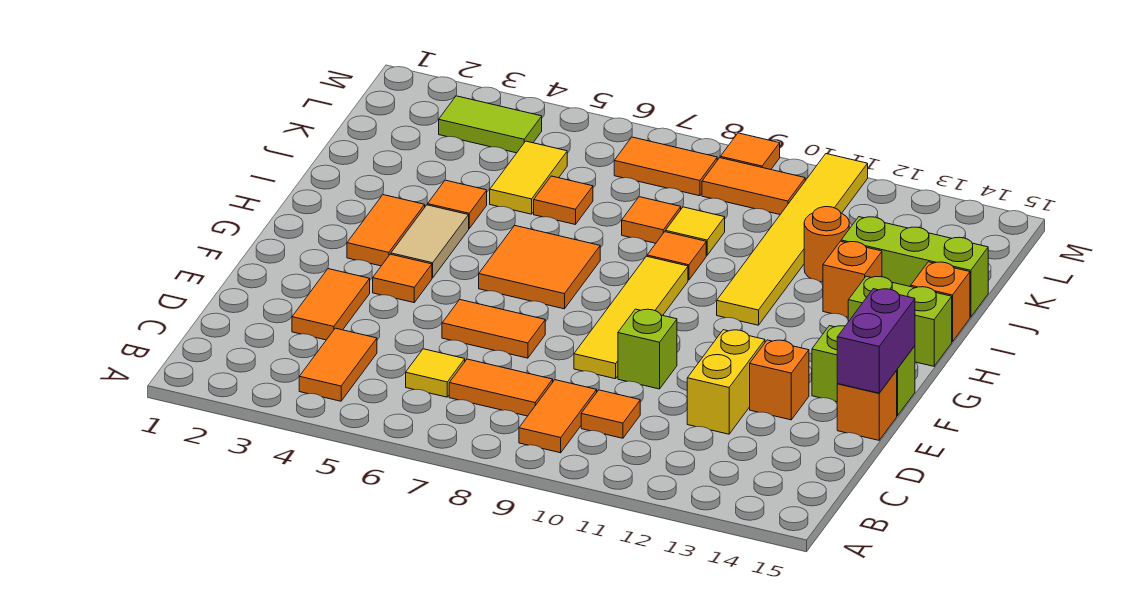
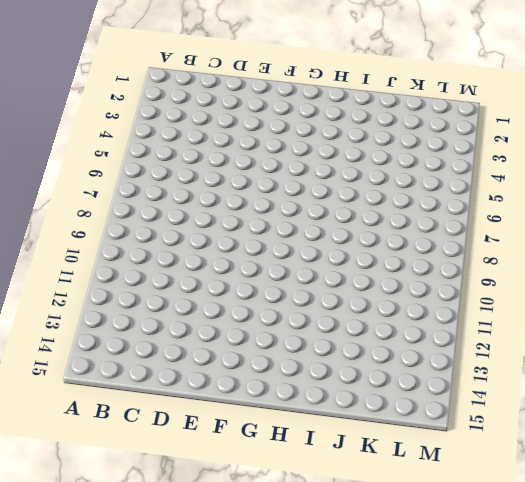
none -> orange 1x2 tile [299,328,377,401]
none -> orange 1x2 tile [519,380,597,453]
none -> yellow 1x1 tile [406,349,465,397]
none -> orange 1x2 tile [449,359,553,416]

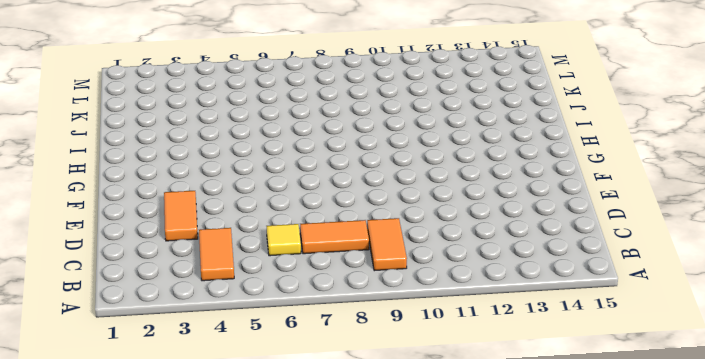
none -> orange 1x1 tile [581,390,640,438]
none -> yellow 1x2 brick [687,330,765,434]
none -> orange 1x2 tile [442,300,545,358]
none -> yellow 1x4 tile [574,256,688,379]

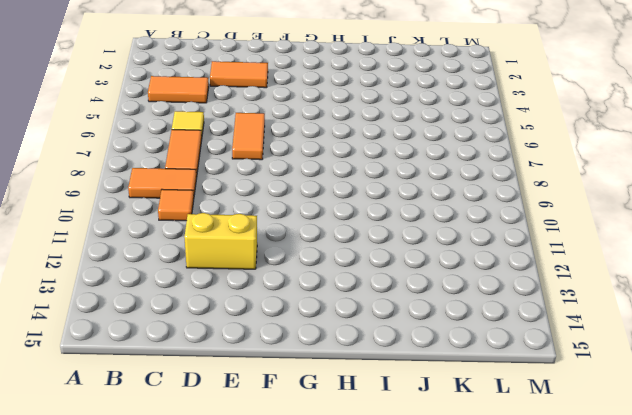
none -> yellow 1x4 tile [574,256,688,379]
none -> lime 1x1 brick [618,309,677,389]
none -> orange 1x1 brick [750,340,809,420]
none -> orange 1x1 brick [837,371,897,440]

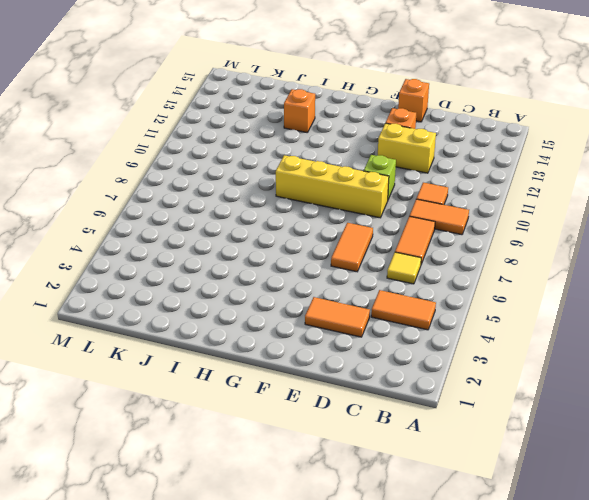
yellow 1x4 brick [276,155,389,218] -> yellow 1x4 tile [574,256,688,379]
none -> orange 1x1 tile [373,254,432,303]
none -> lime 1x2 brick [812,326,915,416]
none -> orange 1x2 tile [347,195,425,266]
none -> tan 1x2 tile [391,205,469,278]

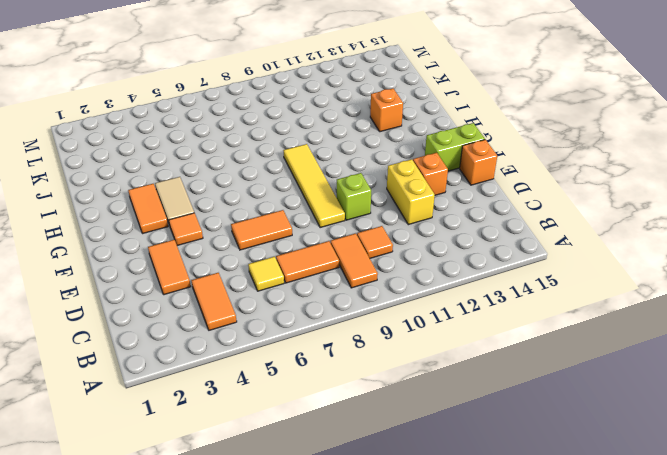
none -> orange 2x2 tile [479,225,600,309]
none -> yellow 1x6 tile [717,154,868,325]
none -> lime 1x2 brick [848,276,952,366]
none -> orange 1x1 tile [428,180,487,228]

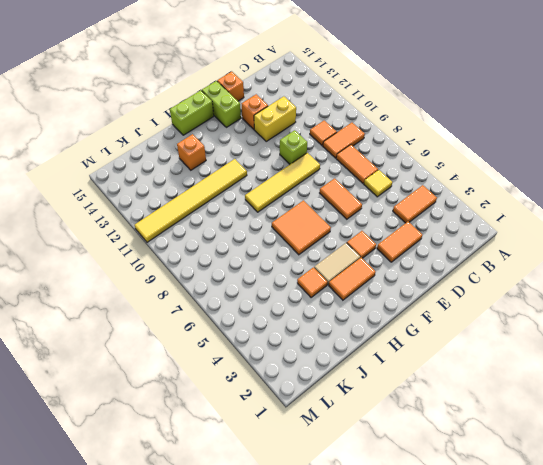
lime 1x2 brick [170,90,214,135] -> lime 1x2 brick turned to [848,276,952,366]
none -> orange 1x1 tile [647,232,706,280]
none -> orange 1x1 brick [911,262,970,342]
none -> yellow 1x2 tile [490,141,567,214]
none -> orange 1x1 tile [534,176,593,225]

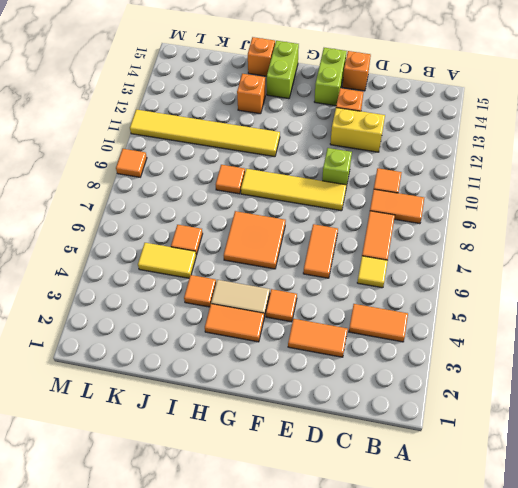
none -> orange 1x1 tile [622,197,681,243]
none -> yellow 1x1 tile [665,207,725,255]
none -> orange 1x1 round brick [804,207,849,282]
none -> lime 1x3 brick [841,217,988,317]

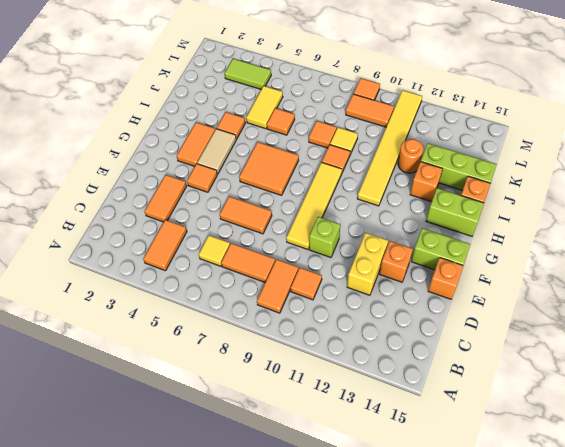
none -> orange 1x2 tile [614,137,717,196]
none -> purple 1x2 brick [837,289,915,393]

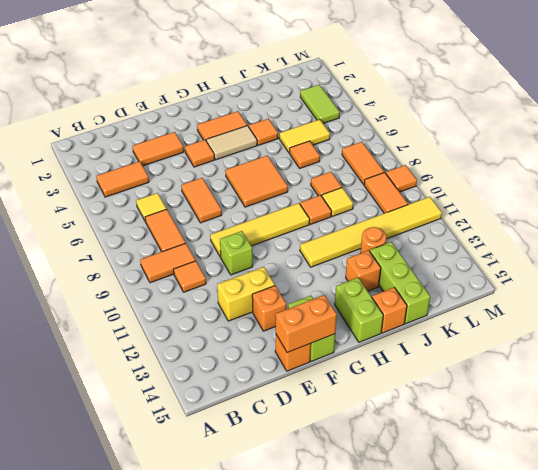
orange 1x2 brick [276,295,337,353] -> purple 1x2 brick [837,289,915,393]

